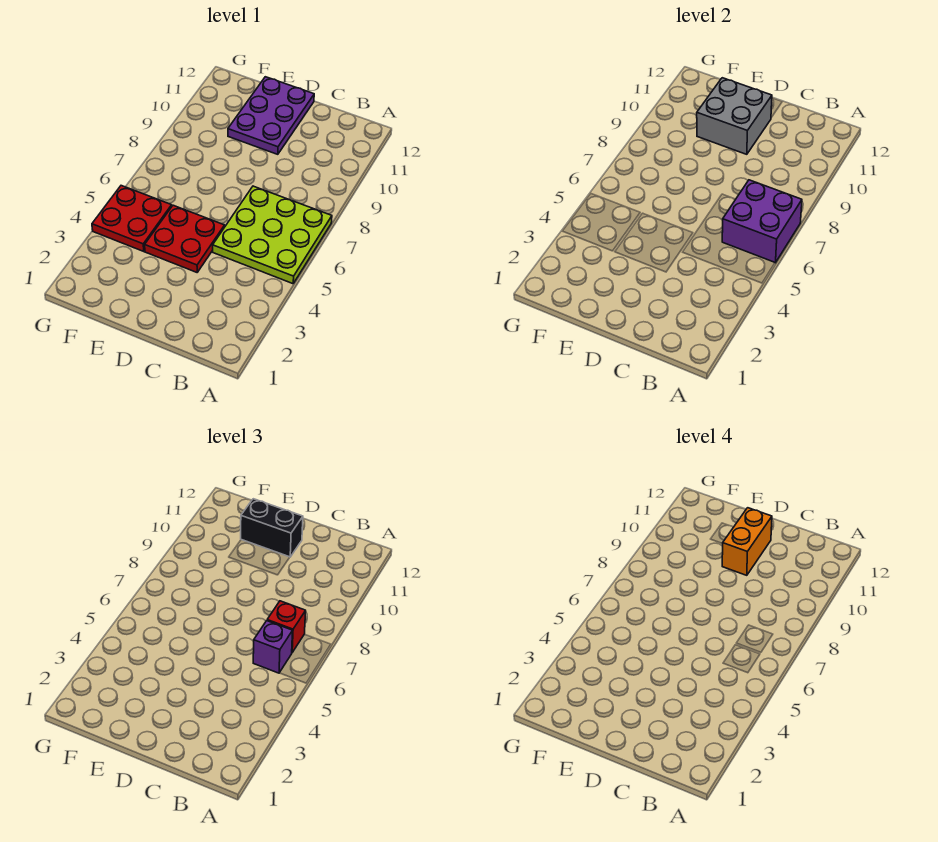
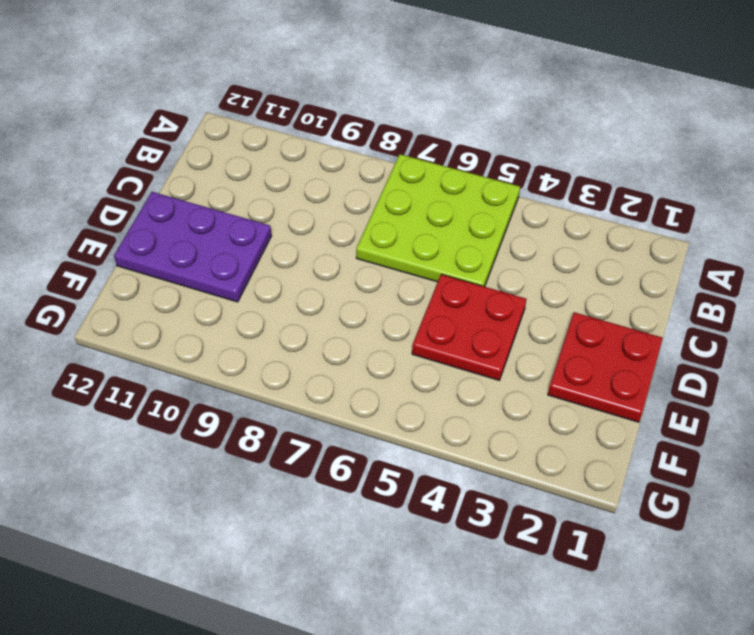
red 2x2 plate [548,312,663,422] -> red 2x2 plate moved to [92,186,172,251]
none -> purple 2x2 brick [722,180,802,263]
none -> grey 2x2 brick [697,78,772,154]

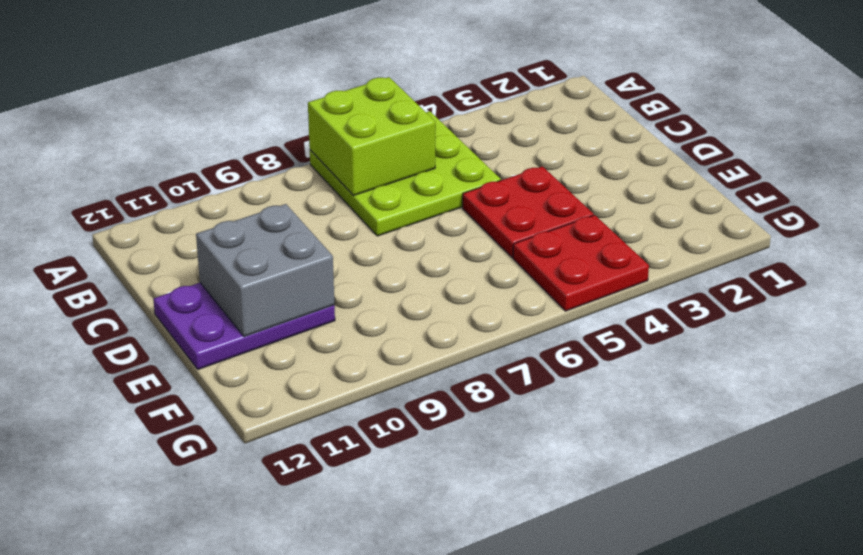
lime 2x2 brick [308,77,435,196] -> purple 2x2 brick [722,180,802,263]
none -> purple 1x1 brick [253,621,293,673]
none -> red 1x1 brick [267,601,306,652]

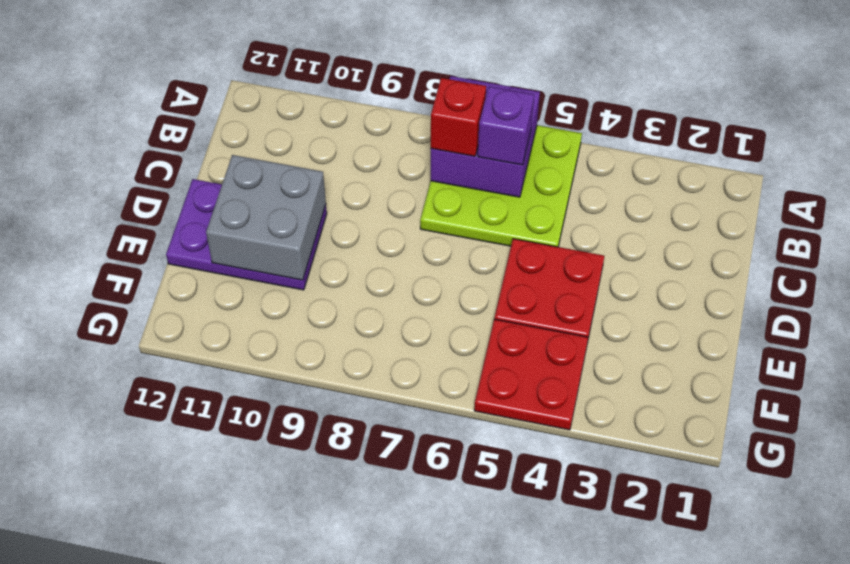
none -> black 1x2 brick [241,499,303,557]
none -> orange 1x2 brick [722,508,772,575]

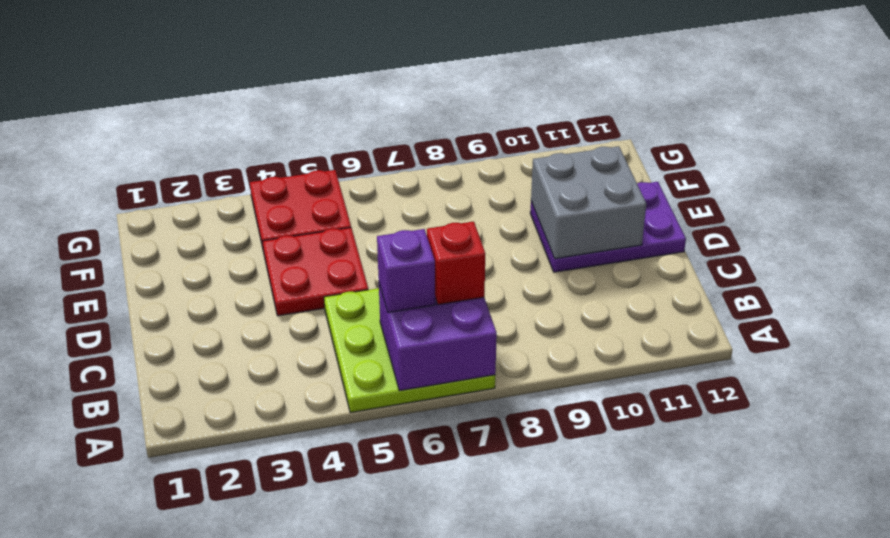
none -> black 1x2 brick [241,499,303,557]
none -> orange 1x2 brick [722,508,772,575]

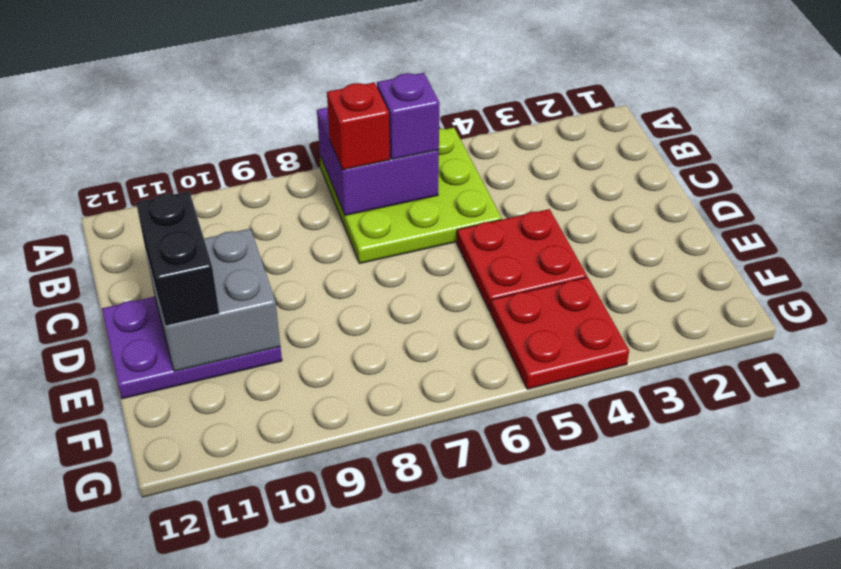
none -> orange 1x2 brick [722,508,772,575]

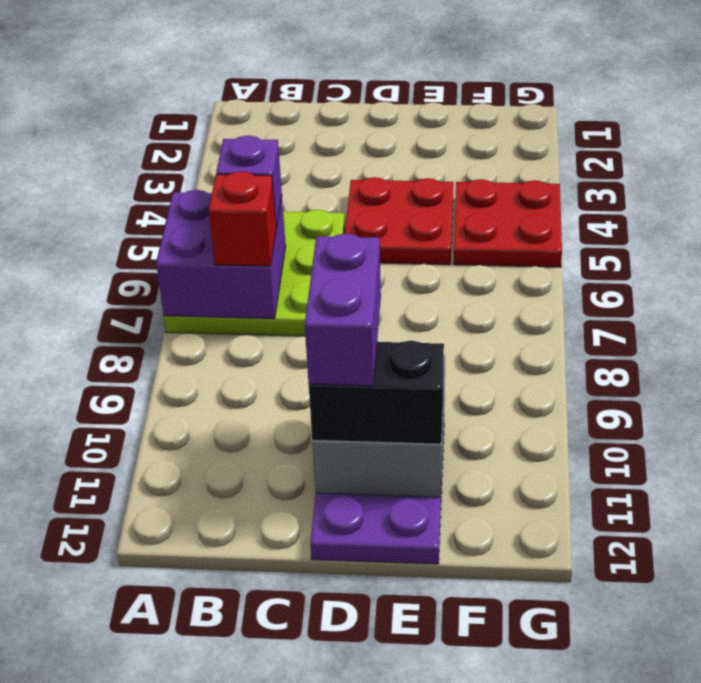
purple 1x2 brick [305,234,381,386] -> orange 1x2 brick [722,508,772,575]

